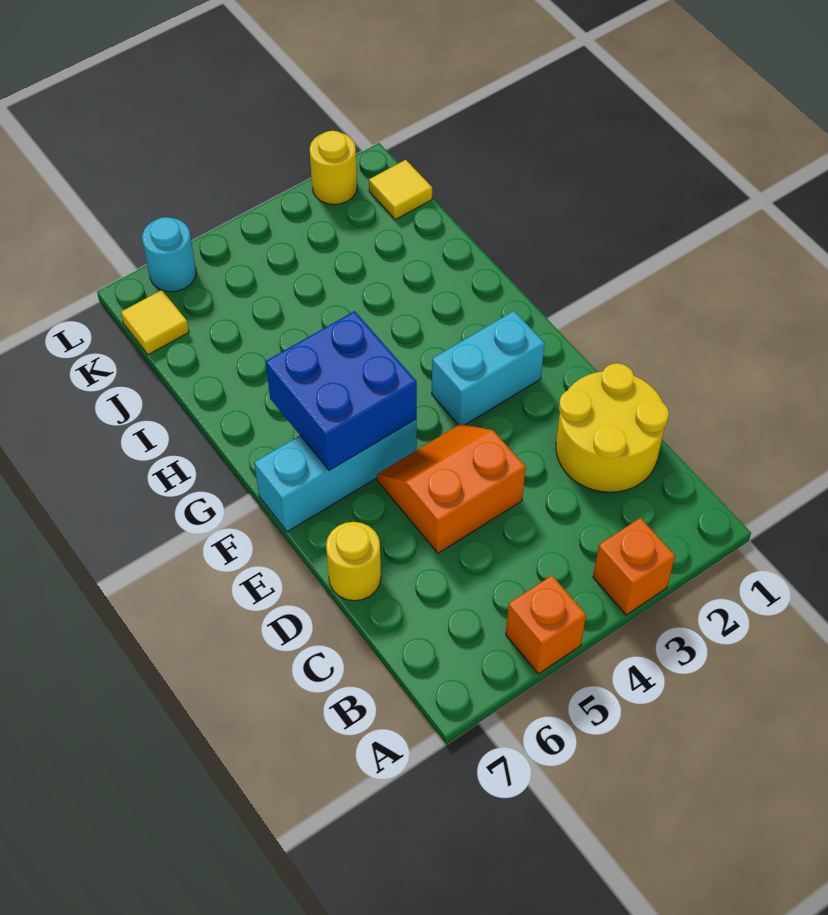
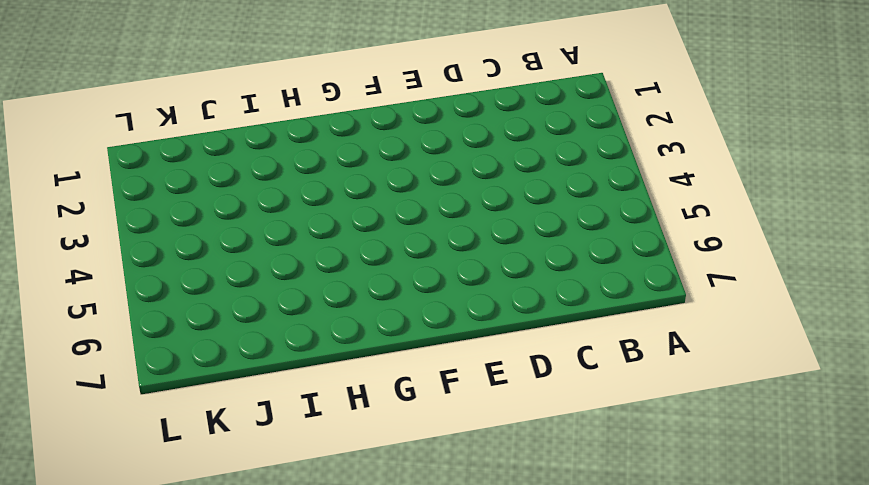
none -> orange 1x1 brick [593,518,675,615]
none -> orange 1x1 brick [506,576,586,674]
none -> yellow 2x2 round brick [556,363,669,492]

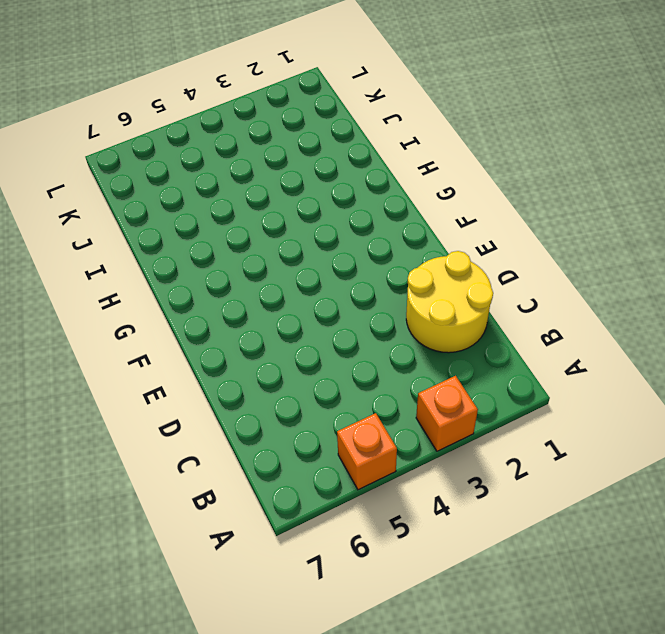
none -> orange 2x2 slope [377,424,526,553]
none -> yellow 1x1 round brick [326,522,381,601]
none -> cyan 1x2 brick [432,311,545,425]

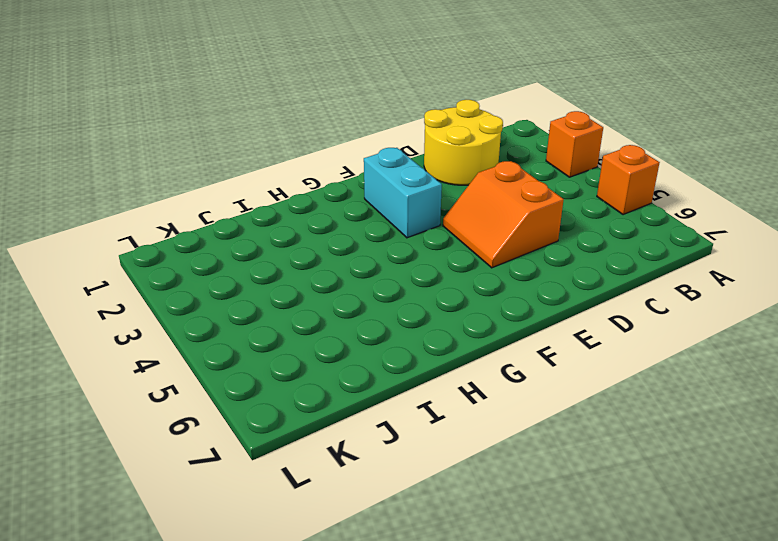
none -> yellow 1x1 round brick [326,522,381,601]
none -> cyan 1x3 brick [254,419,417,532]
none -> yellow 1x1 tile [369,160,432,219]

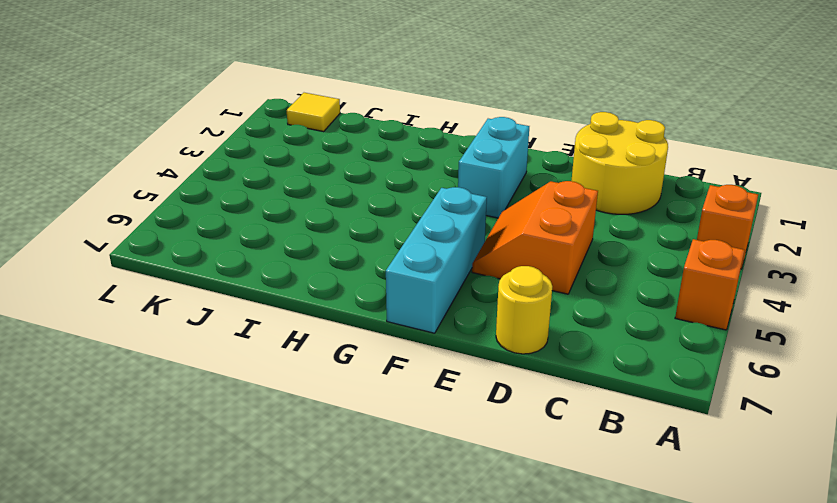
none -> yellow 1x1 tile [121,290,189,355]
none -> yellow 1x1 round brick [310,131,357,205]
none -> cyan 1x1 round brick [142,217,196,292]

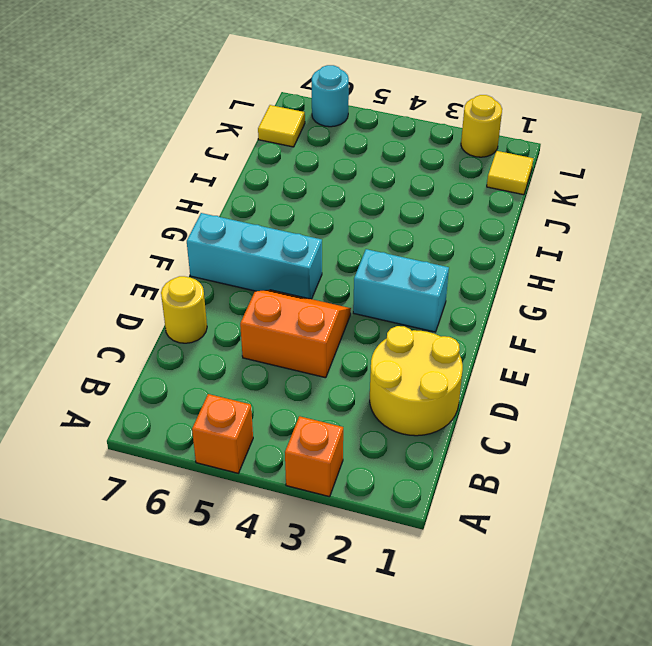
none -> blue 2x2 brick [266,311,417,471]

